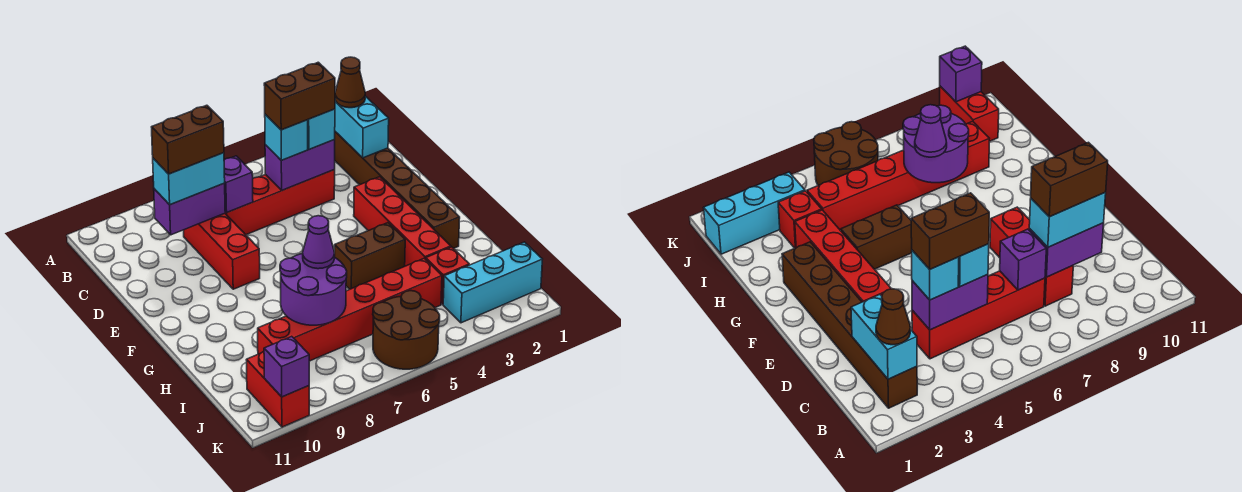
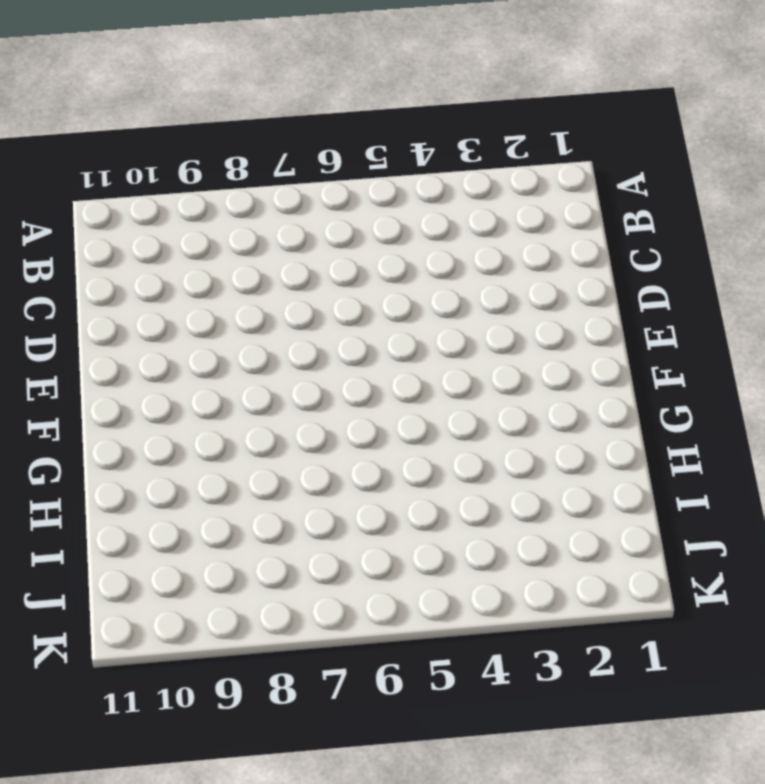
none -> brown 1x6 brick [334,132,460,248]
none -> red 1x4 brick [225,170,335,235]
none -> red 1x3 brick [183,213,260,289]

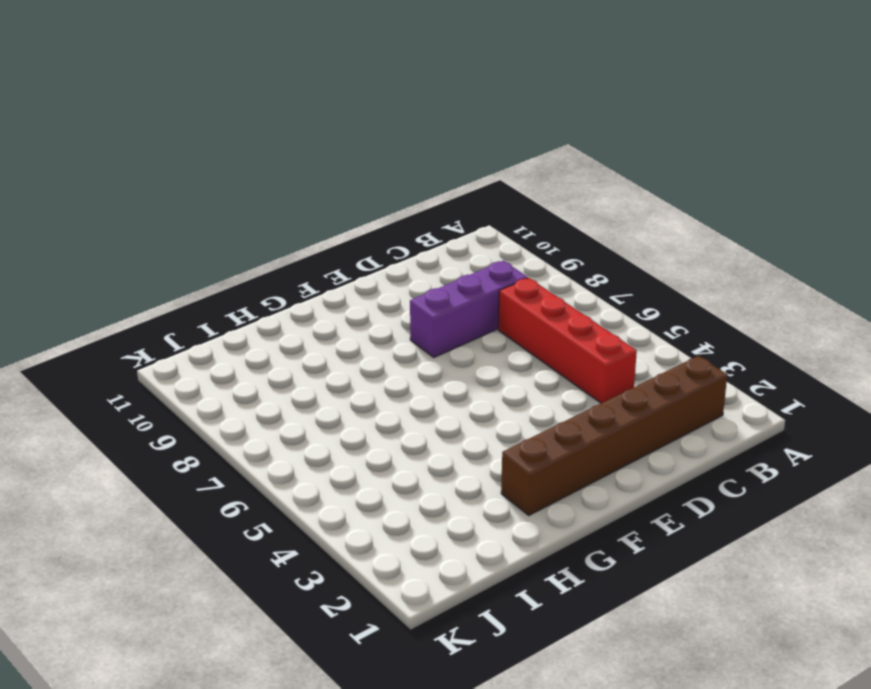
purple 1x3 brick [410,261,528,357] -> red 1x3 brick [183,213,260,289]
none -> red 1x4 brick [354,177,451,266]
none -> brown 1x2 brick [334,223,405,289]
none -> red 1x1 brick [426,247,469,304]

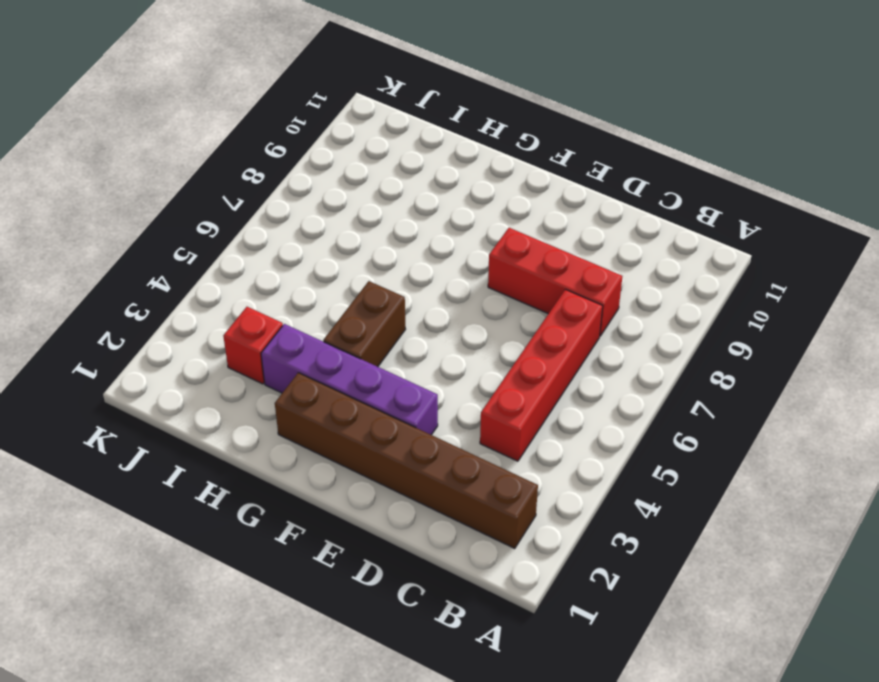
purple 1x4 brick [261,324,438,435] -> red 1x4 brick [354,177,451,266]
none -> red 1x6 brick [258,258,442,361]
none -> cyan 1x3 brick [443,242,542,323]
none -> brown 2x2 round brick [373,291,440,369]

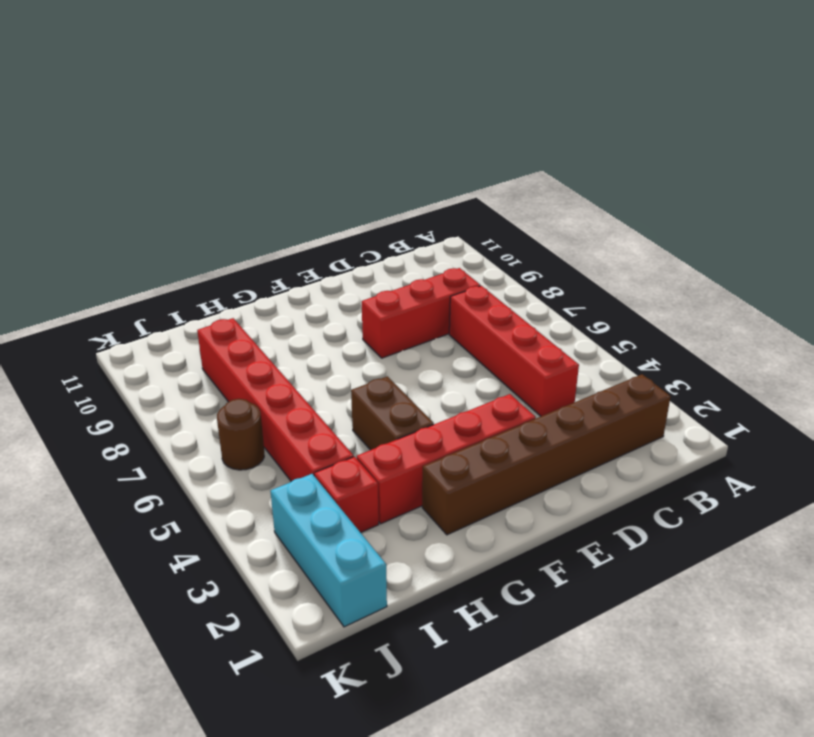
brown 1x1 round brick [217,399,264,470] -> brown 2x2 round brick [373,291,440,369]
none -> red 1x2 brick [247,351,309,427]
none -> cyan 1x2 brick [335,96,389,158]
none -> purple 1x2 brick [265,140,335,190]

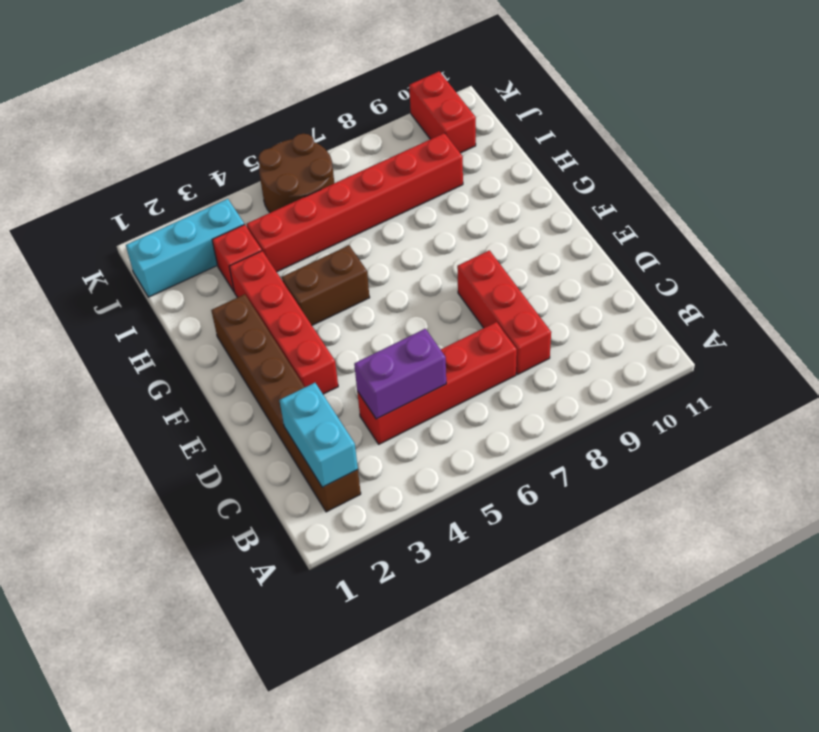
none -> purple 1x1 brick [224,156,253,213]
none -> purple 1x2 brick [154,183,225,235]
none -> purple 2x2 round brick [280,254,347,325]

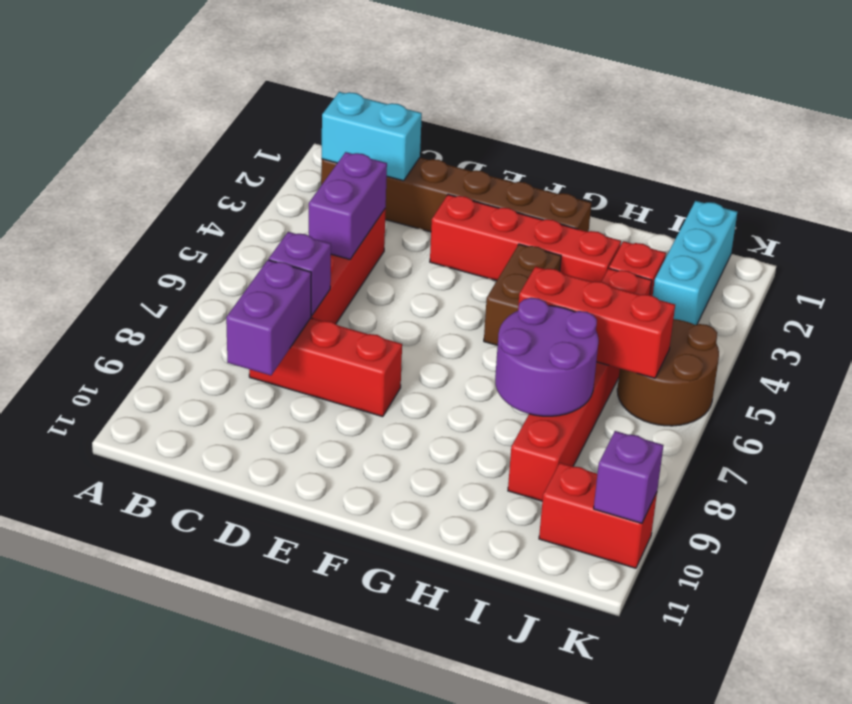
red 1x3 brick [518,266,675,378] -> none
none -> brown 1x1 cone [335,57,365,108]
none -> cyan 1x1 brick [308,109,335,149]
none -> cyan 1x1 brick [265,114,308,160]

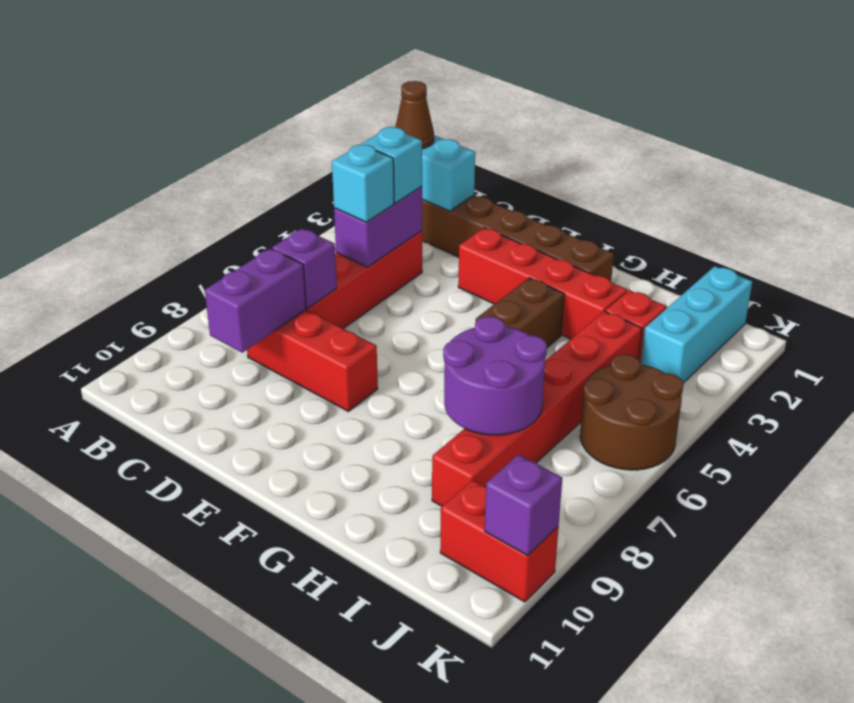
none -> cyan 1x2 brick [153,153,225,205]
none -> purple 1x1 cone [303,216,335,269]
none -> brown 1x2 brick [264,62,335,130]

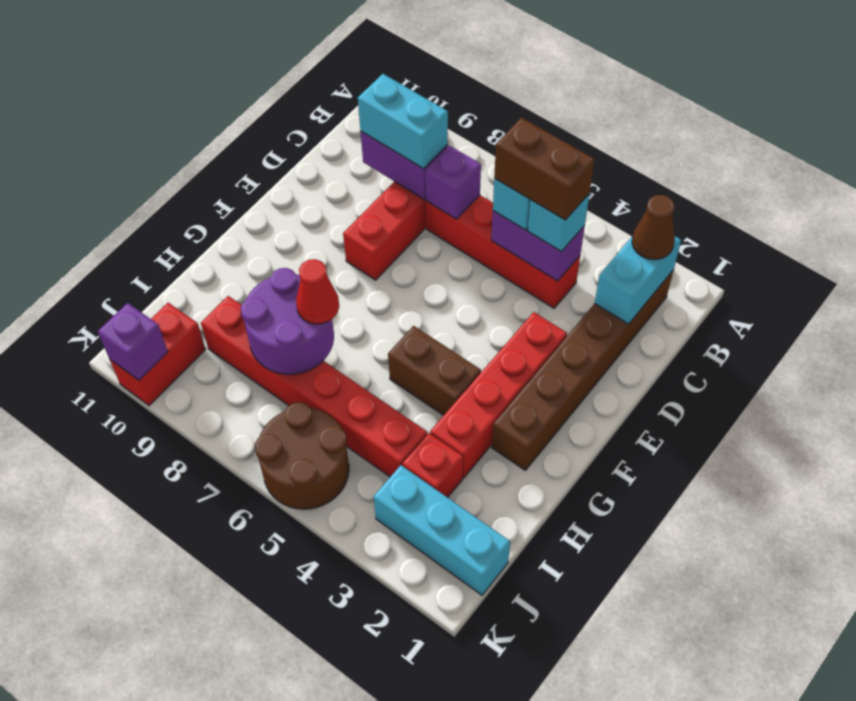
red 1x1 cone [296,259,339,324] -> purple 1x1 cone [303,216,335,269]
none -> brown 1x2 brick [152,105,224,174]

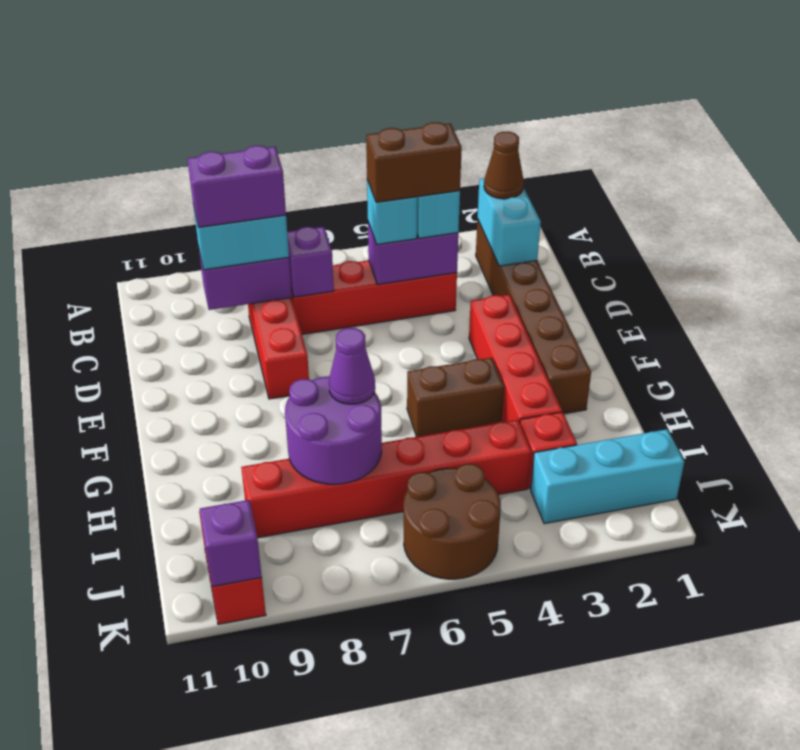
purple 1x2 brick [188,146,286,227] -> brown 1x2 brick [152,105,224,174]

